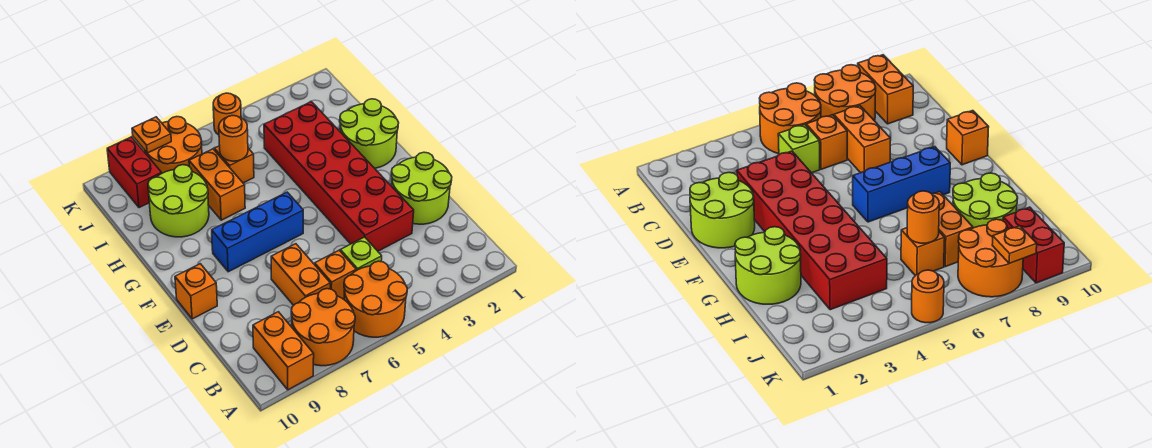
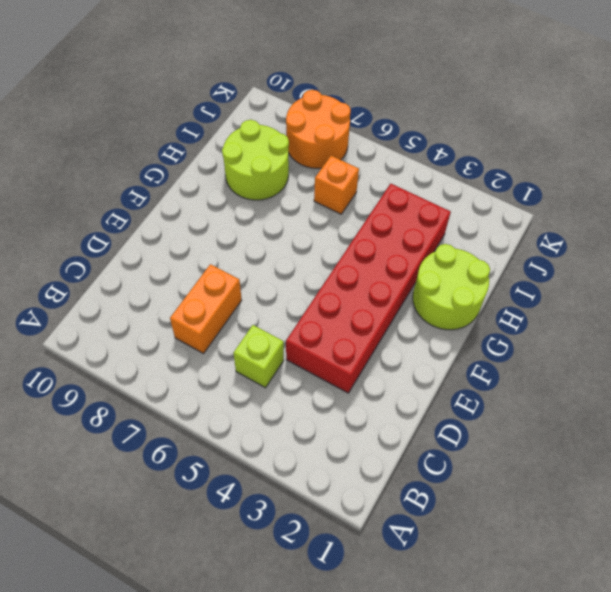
none -> orange 2x2 round brick [344,261,407,337]
none -> orange 2x2 round brick [291,289,355,366]
none -> orange 1x2 brick [253,312,314,390]

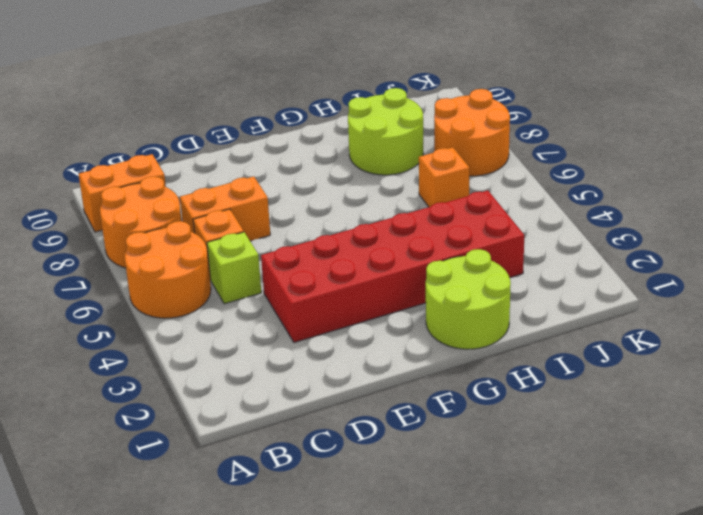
none -> lime 2x2 round brick [391,152,452,224]
none -> orange 1x1 brick [175,264,217,319]
none -> blue 1x3 brick [212,192,303,272]

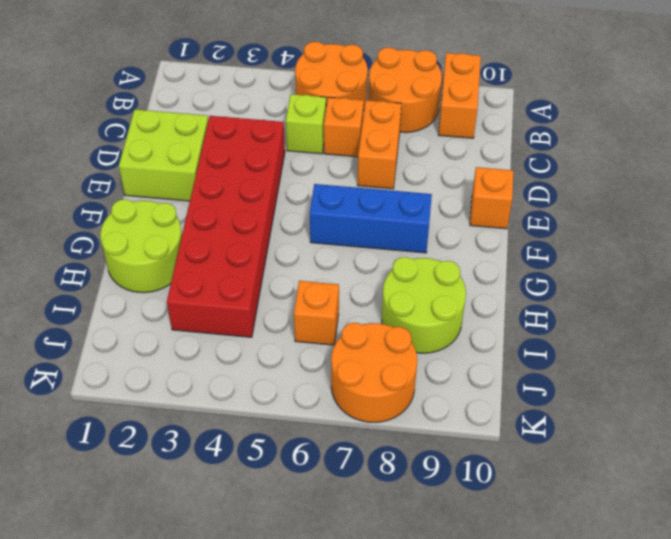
lime 2x2 brick [119,110,208,201] -> lime 2x2 round brick [391,152,452,224]
none -> orange 1x2 brick [189,149,245,220]
none -> red 1x2 brick [107,137,162,208]
none -> orange 1x1 round brick [213,93,241,135]

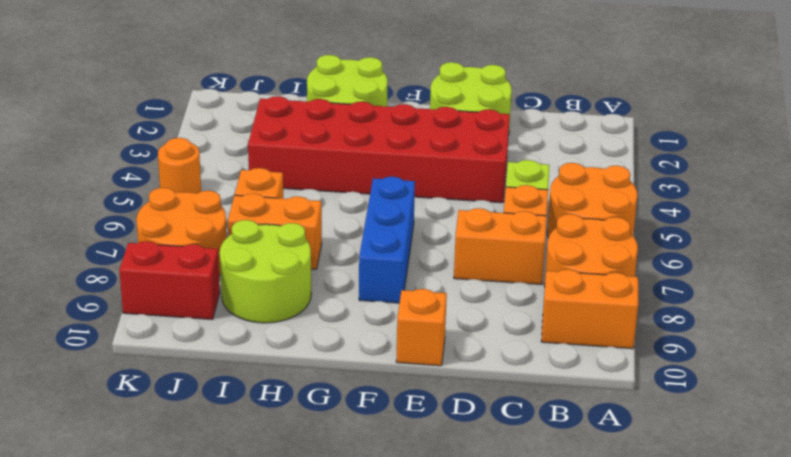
none -> orange 1x1 round brick [219,116,248,161]
none -> orange 1x1 plate [132,117,171,153]

